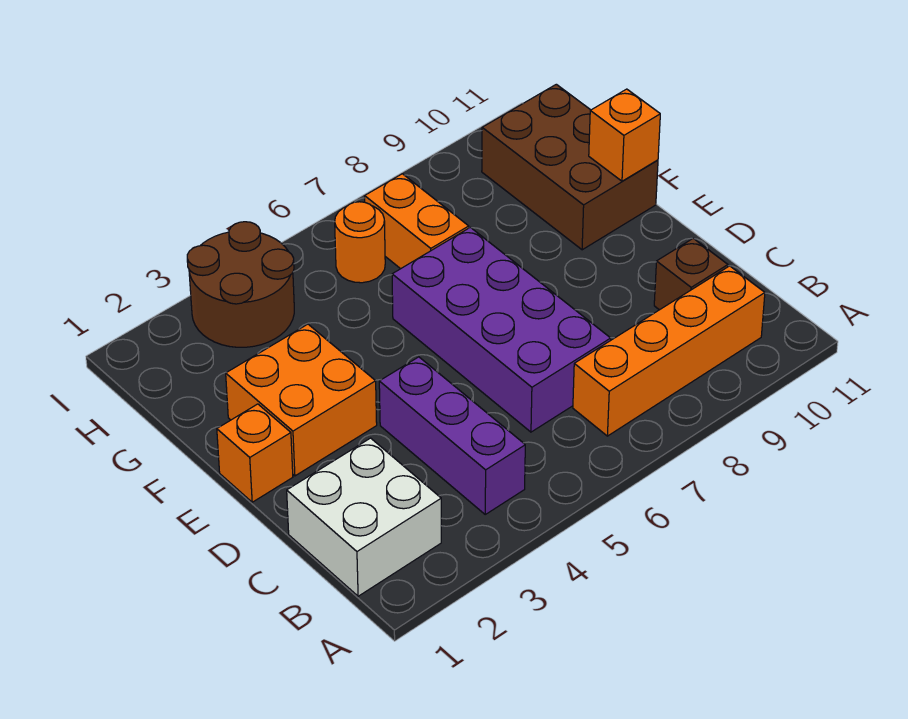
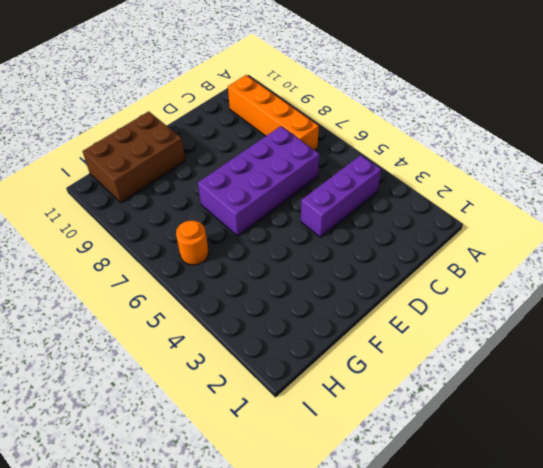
none -> white 2x2 brick [287,438,441,596]
none -> brown 1x1 brick [654,238,728,310]
none -> orange 1x1 brick [217,404,293,502]

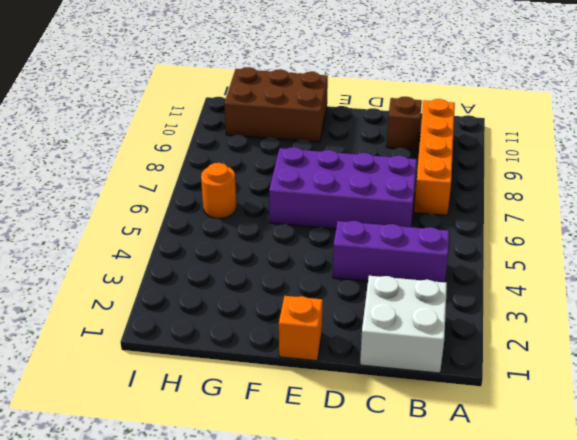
none -> orange 2x2 brick [226,324,377,476]
none -> orange 1x2 brick [365,174,469,269]
none -> brown 2x2 round brick [187,222,294,347]

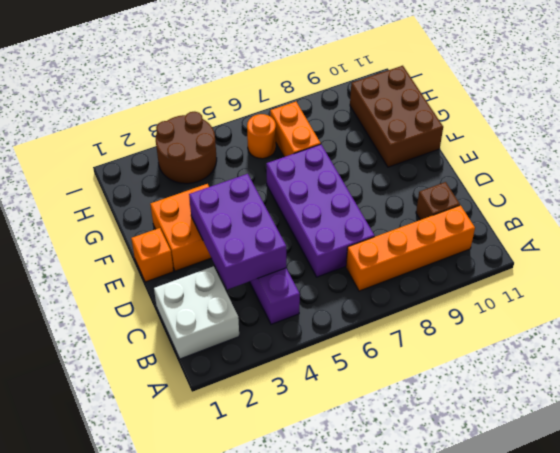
purple 2x3 brick [189,174,286,290] -> none
none -> orange 1x1 brick [589,89,660,181]

